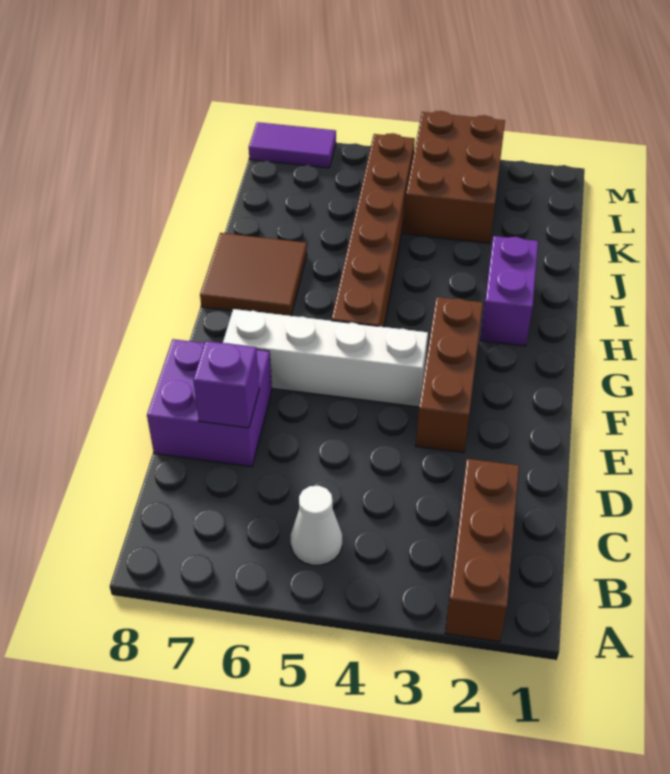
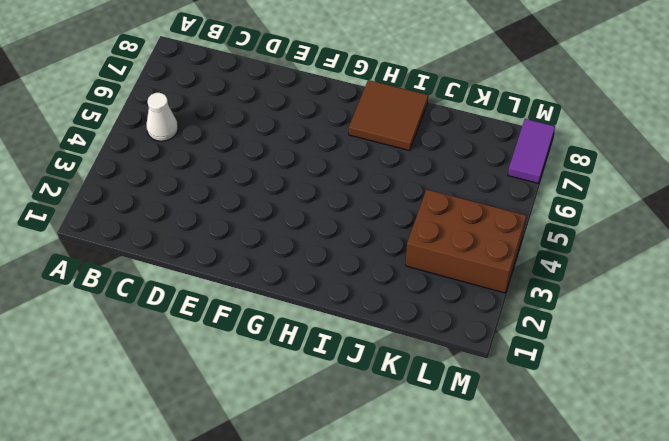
none -> brown 1x3 brick [445,459,519,642]
none -> purple 2x2 brick [147,339,272,467]

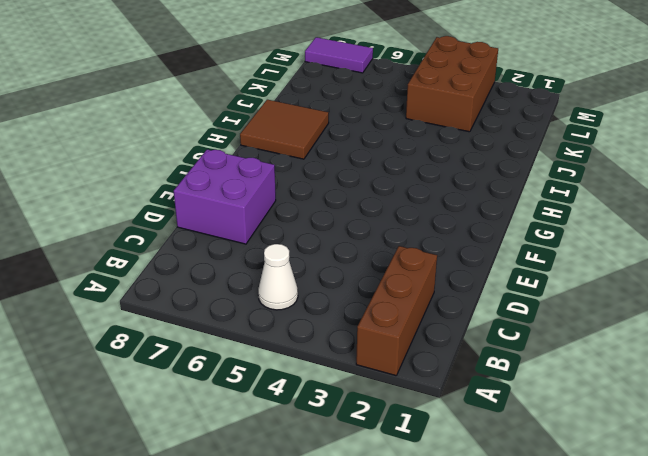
none -> brown 1x3 brick [416,297,483,453]
none -> white 1x4 brick [223,309,428,407]

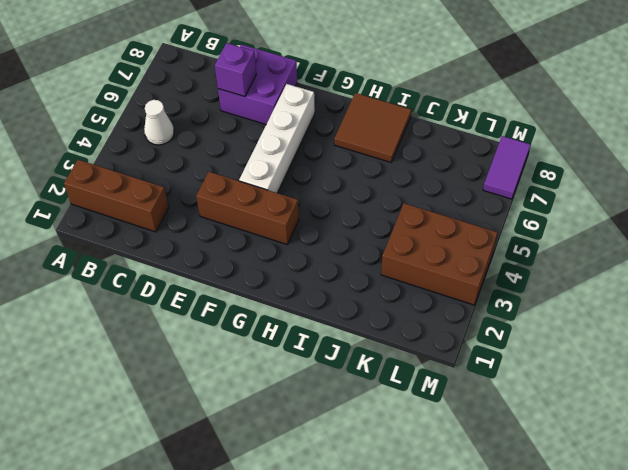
none -> brown 1x6 brick [331,133,415,327]
none -> purple 1x2 brick [480,236,538,346]

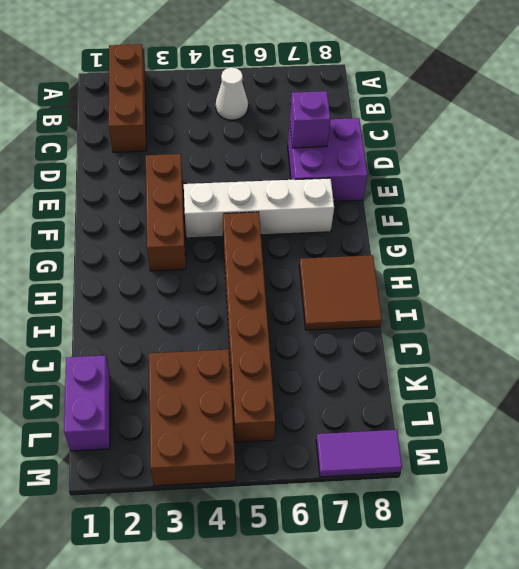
purple 1x2 brick [64,355,110,451] -> purple 1x2 brick moved to [480,236,538,346]

